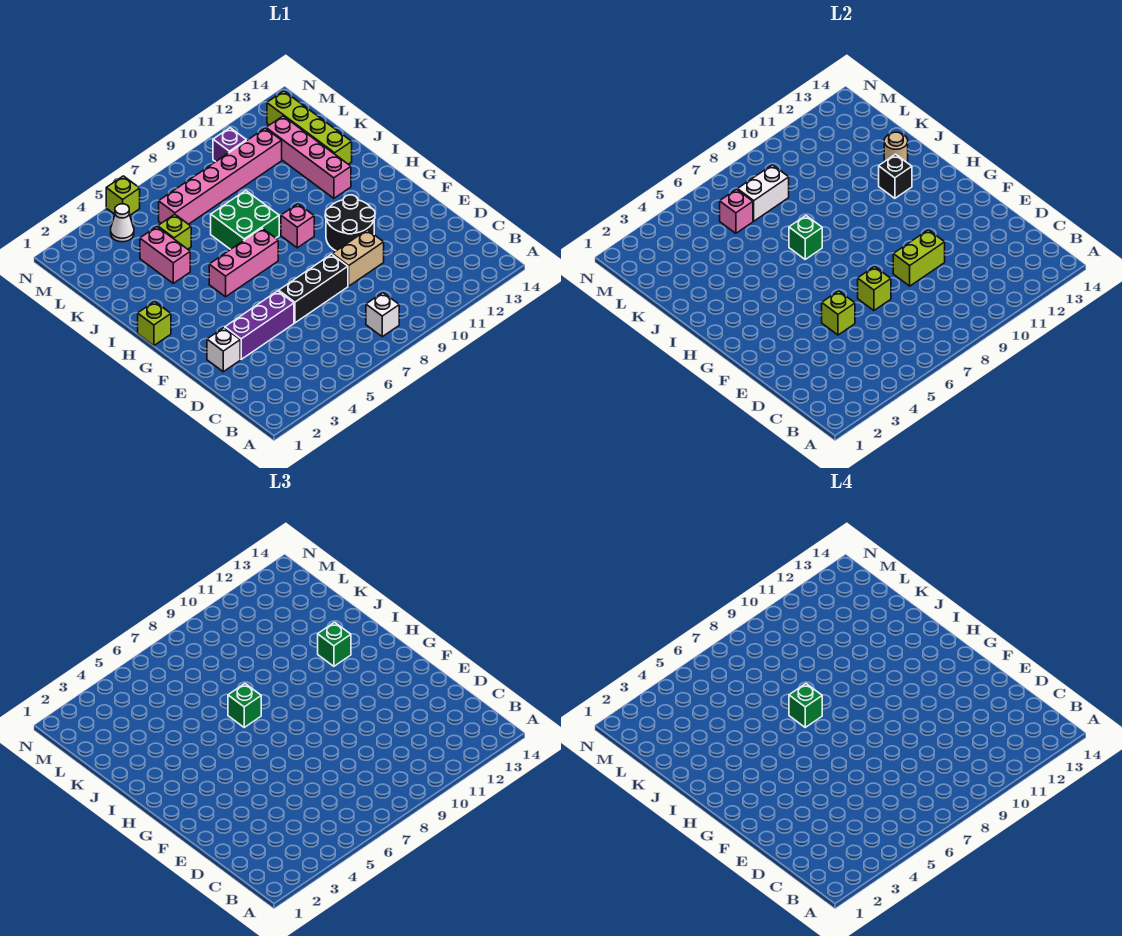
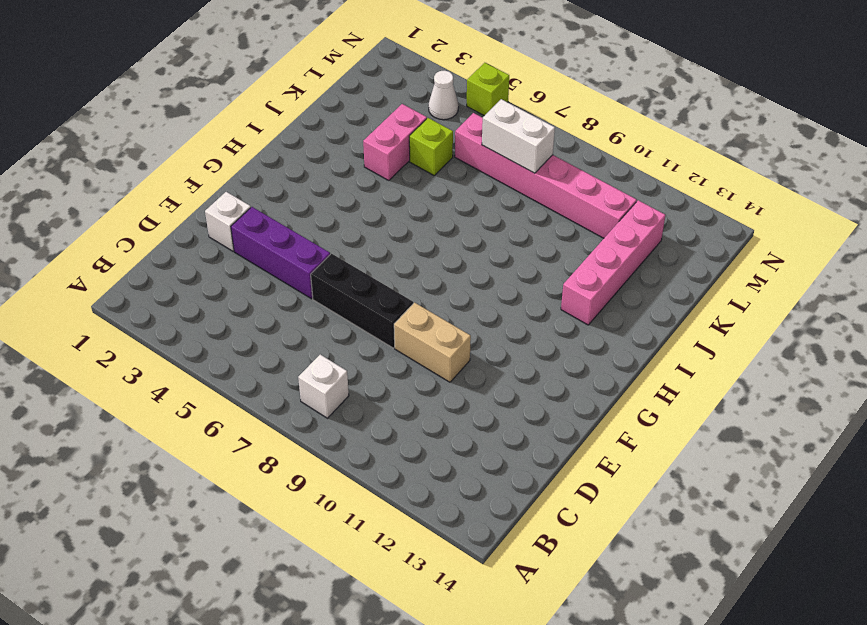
none -> black 2x2 round brick [325,195,375,251]
none -> lime 1x1 brick [138,302,171,346]
none -> pink 1x3 brick [209,228,278,297]

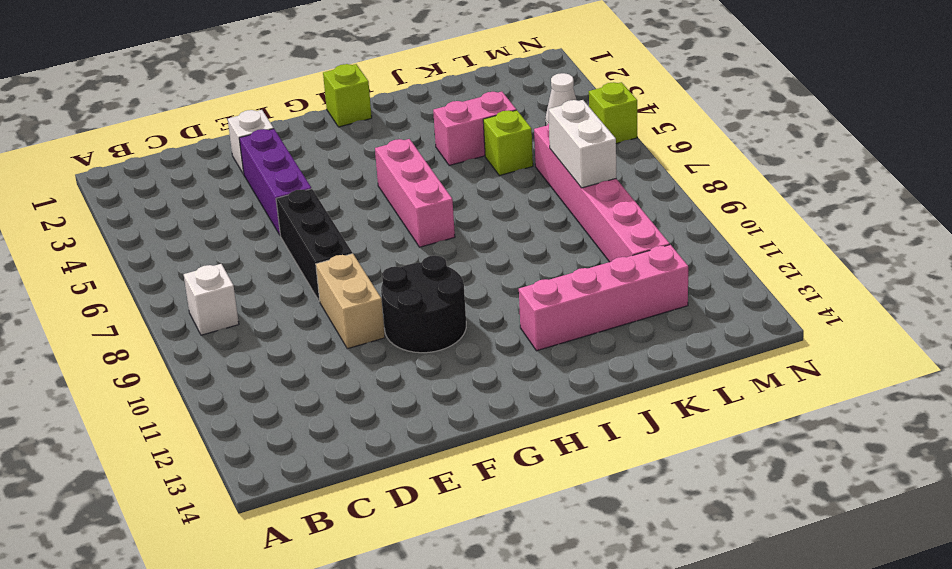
none -> pink 1x1 brick [281,204,314,248]
none -> green 2x2 brick [211,190,279,249]
none -> lime 1x4 brick [267,91,352,164]

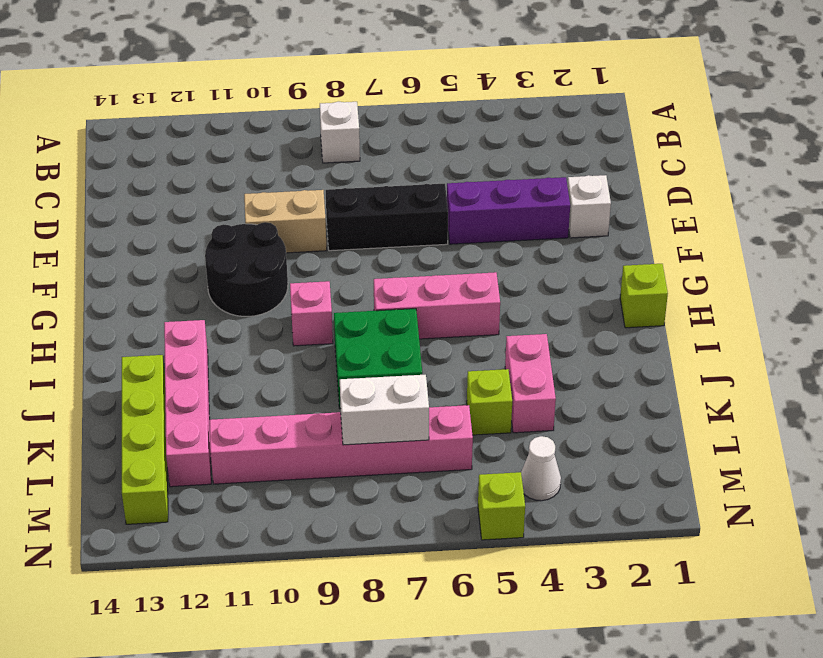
none -> purple 1x1 brick [213,128,246,162]
none -> lime 1x1 brick [822,291,855,335]
none -> lime 1x1 brick [858,266,891,311]

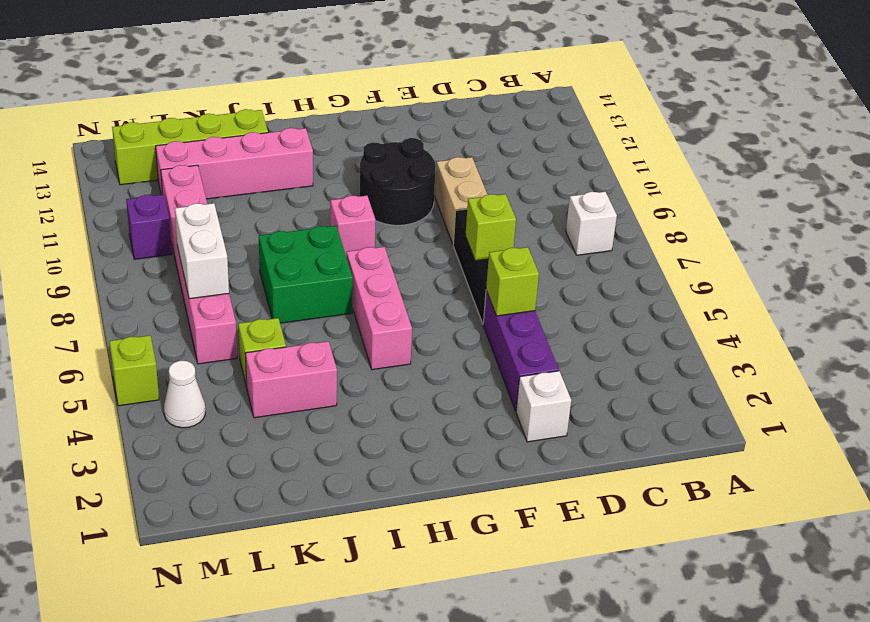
none -> lime 1x1 brick [138,302,171,346]
none -> lime 1x2 brick [893,230,945,286]
none -> green 1x1 brick [789,216,822,259]

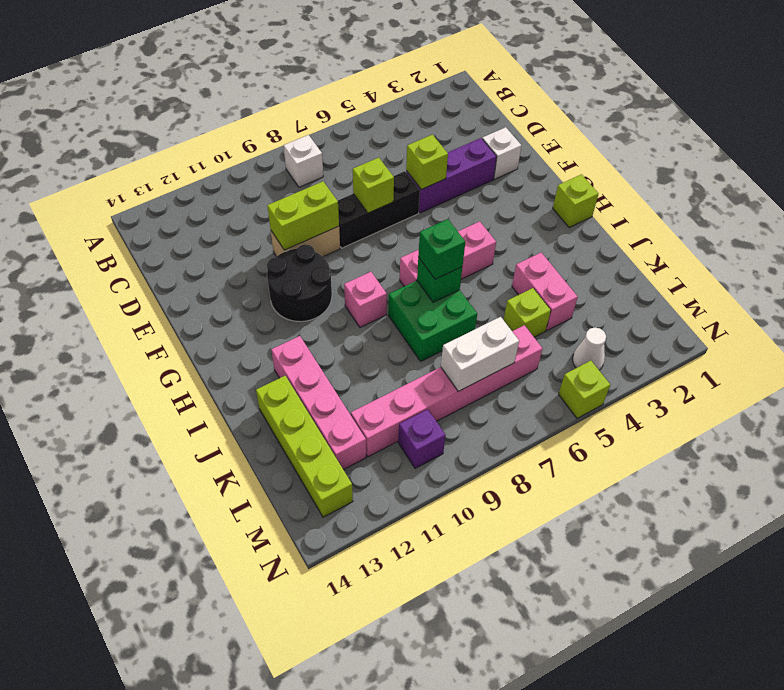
none -> black 1x1 brick [879,154,912,198]
none -> tan 1x1 round brick [884,132,908,163]
none -> pink 1x1 brick [720,189,753,233]

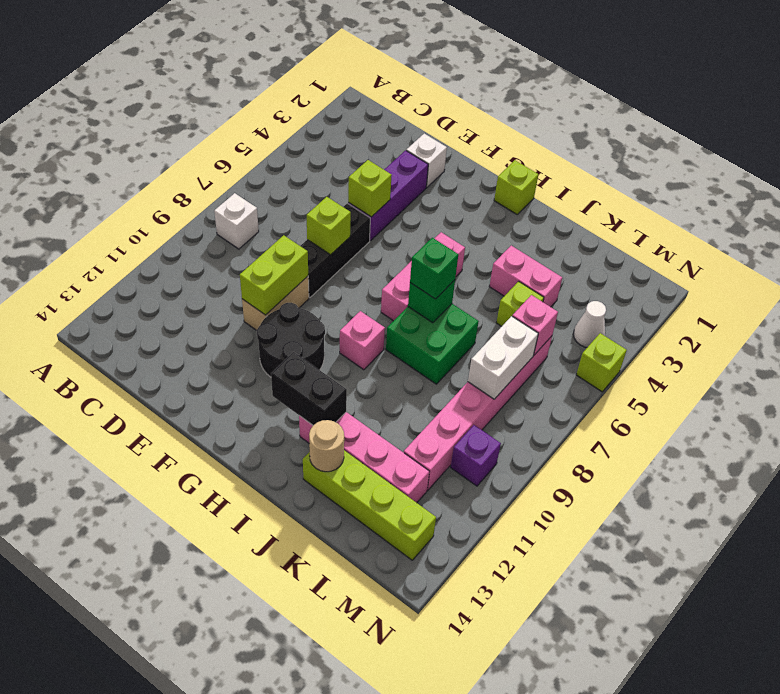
black 1x2 brick [271,352,347,425] -> black 1x1 brick [879,154,912,198]
none -> green 1x1 brick [318,622,351,666]
none -> green 1x1 brick [789,684,822,727]

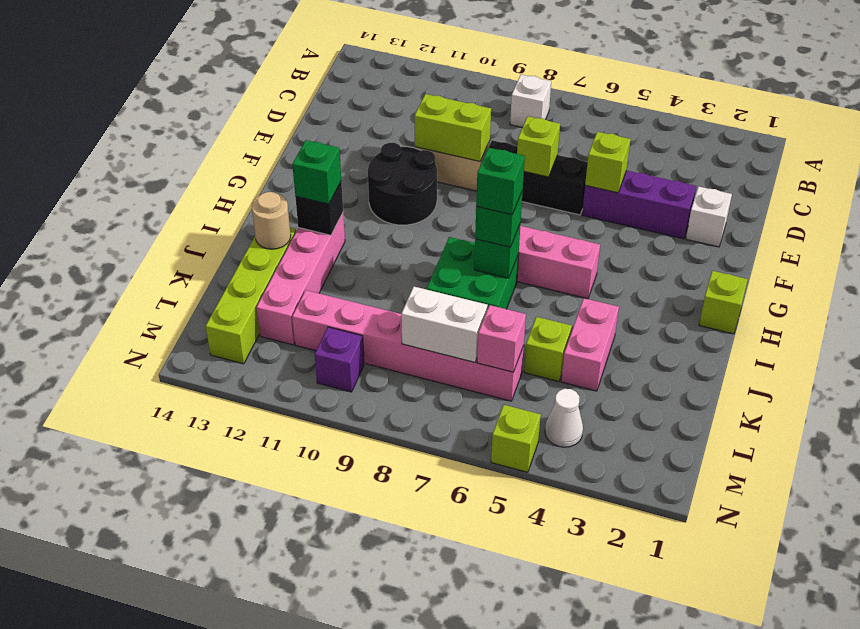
none -> pink 1x1 brick [281,204,314,248]

